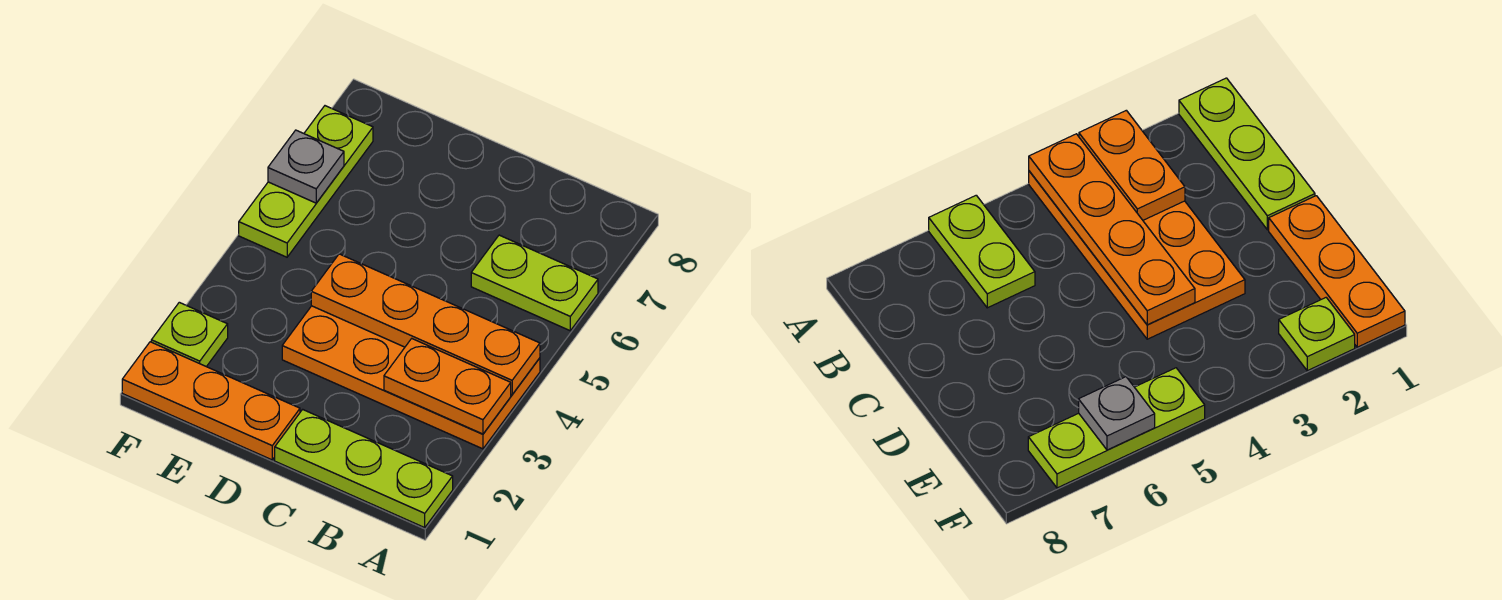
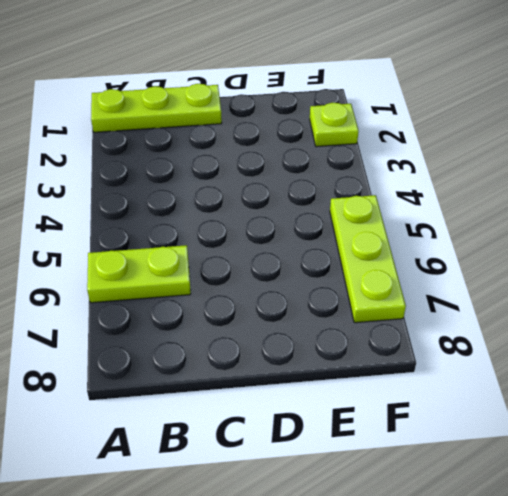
none -> orange 2x4 plate [282,306,540,449]
none -> orange 1x3 plate [122,342,300,460]

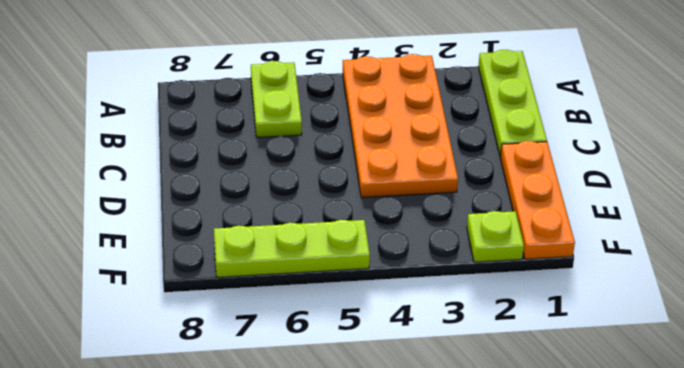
none -> orange 1x2 plate [384,339,511,434]
none -> orange 1x4 plate [311,254,540,395]

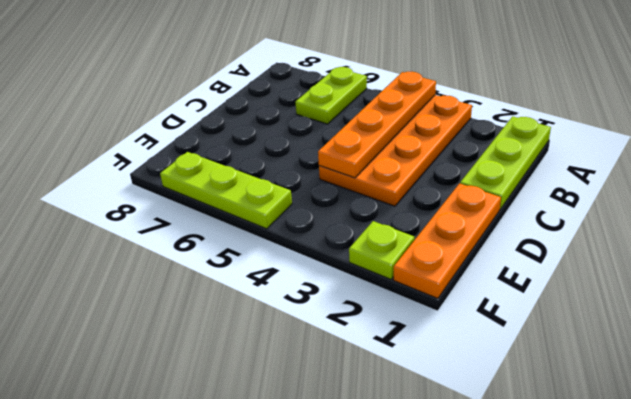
none -> orange 1x2 plate [384,339,511,434]
none -> grey 1x1 plate [268,130,344,203]

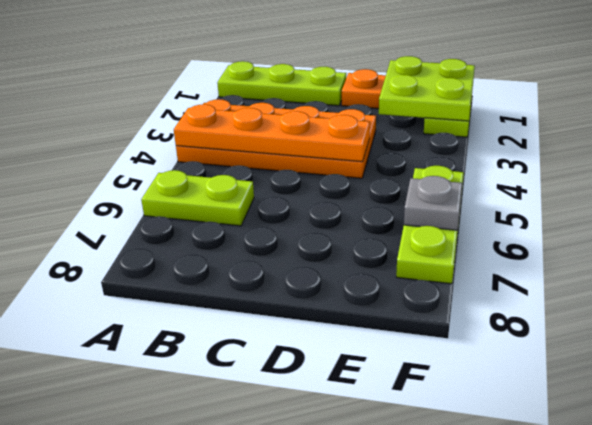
lime 2x2 plate [379,56,475,121] -> none
none -> orange 1x2 plate [384,339,511,434]

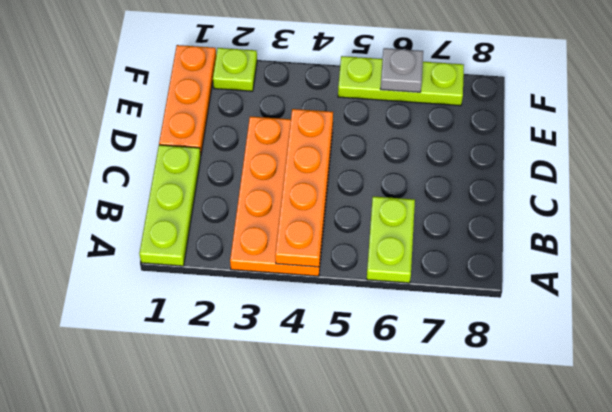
none -> orange 1x2 plate [384,339,511,434]

